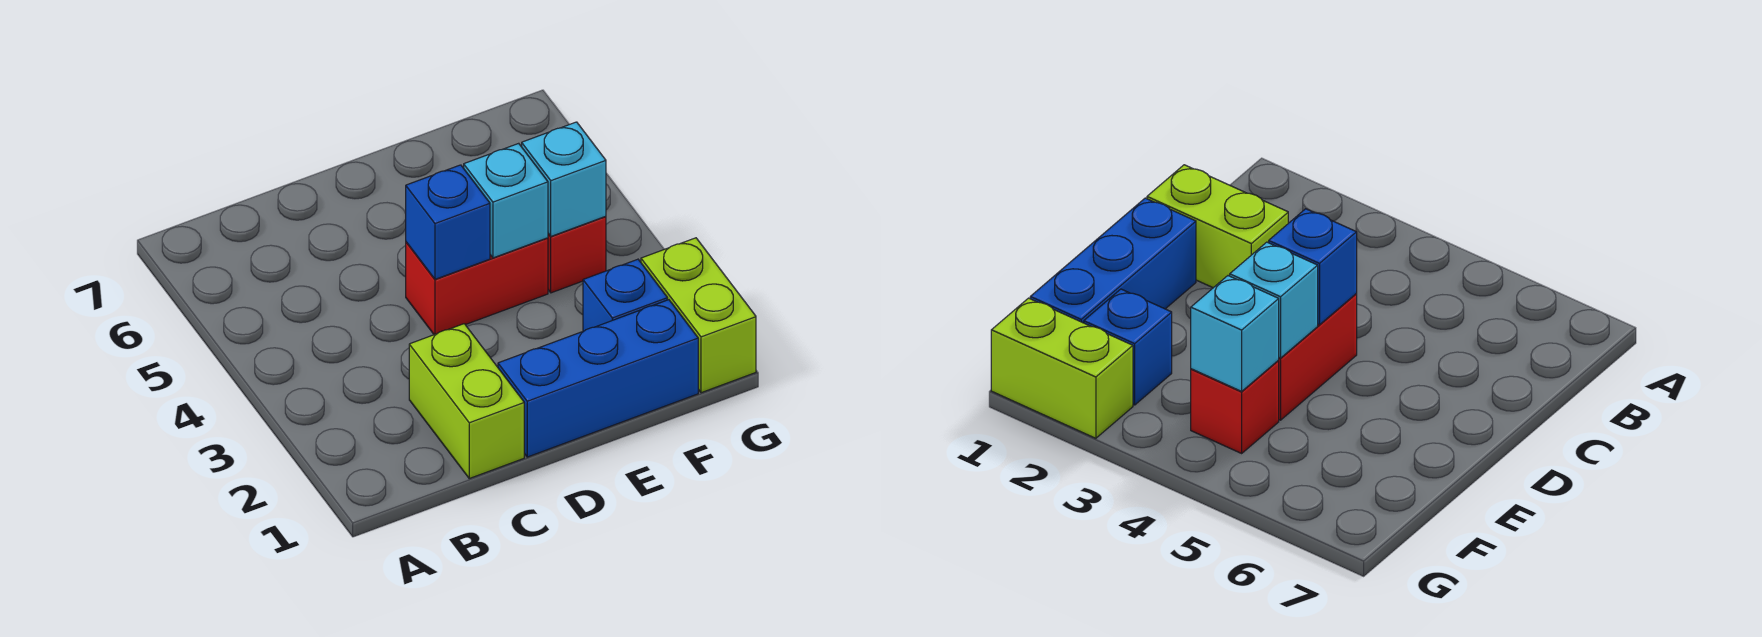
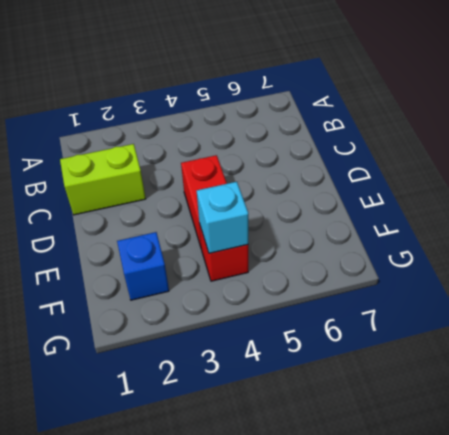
none -> blue 1x3 brick [498,300,698,457]
none -> lime 1x2 brick [641,238,756,393]

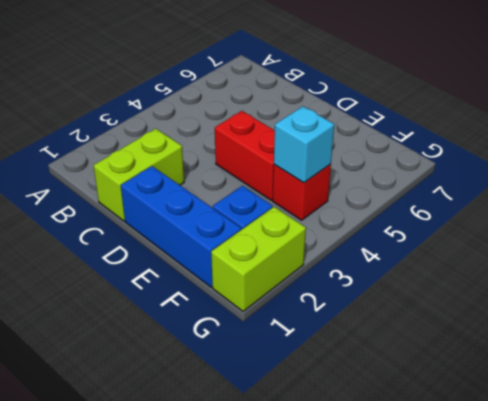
none -> blue 1x1 brick [406,165,490,279]
none -> cyan 1x1 brick [464,143,548,258]

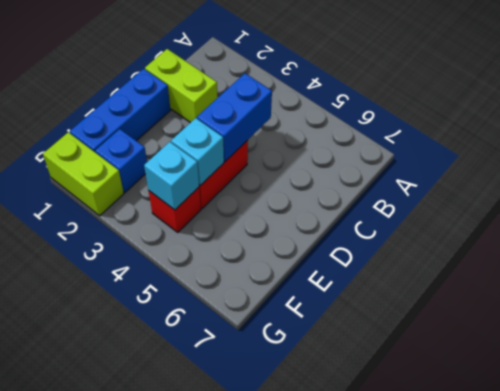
blue 1x2 brick [197,73,272,161] -> blue 1x1 brick [406,165,490,279]

